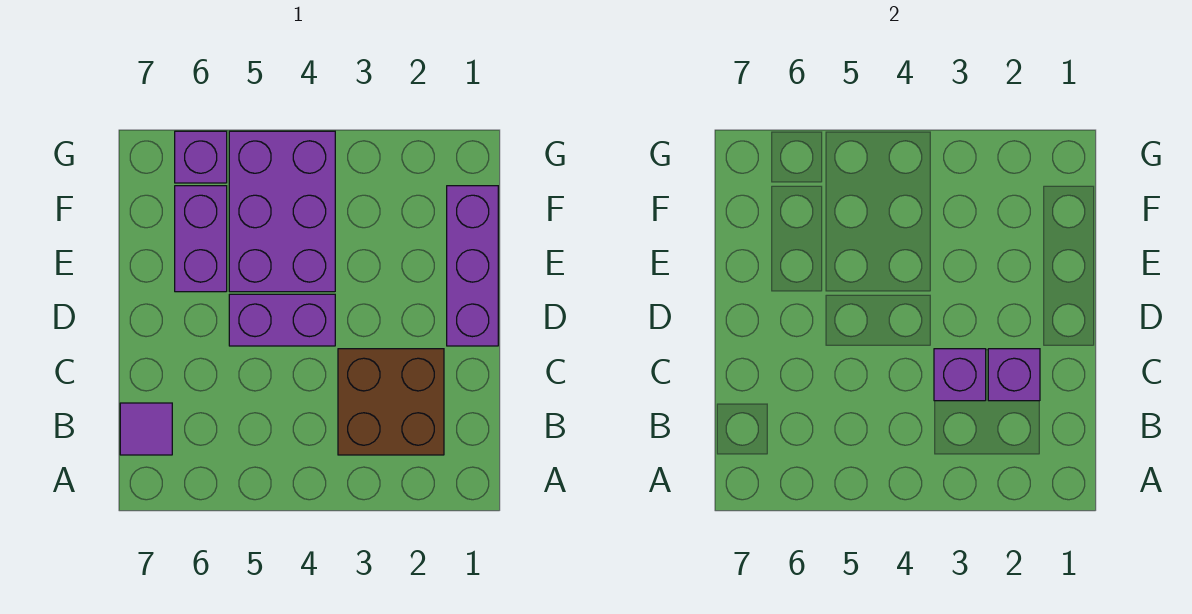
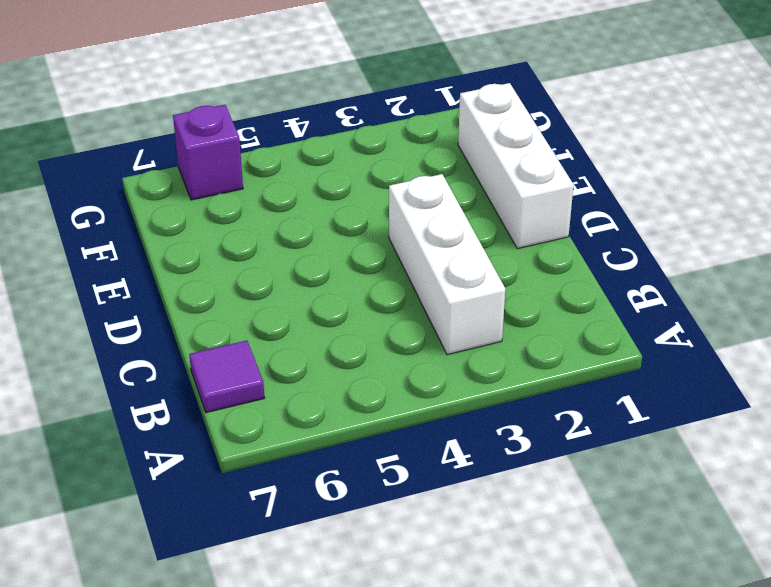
white 1x3 brick [389,174,505,355] -> brown 2x2 brick [338,349,444,455]
white 1x3 brick [458,83,574,249] -> purple 1x3 brick [447,186,498,346]
none -> purple 1x2 brick [229,294,335,346]
none -> purple 2x3 brick [229,131,335,292]

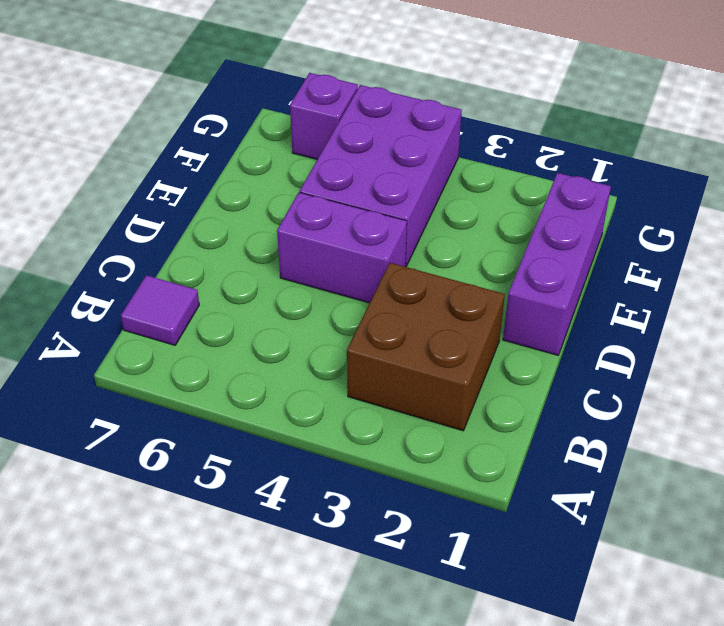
none -> purple 1x2 brick [175,186,227,292]
none -> purple 1x1 brick [988,349,1040,401]

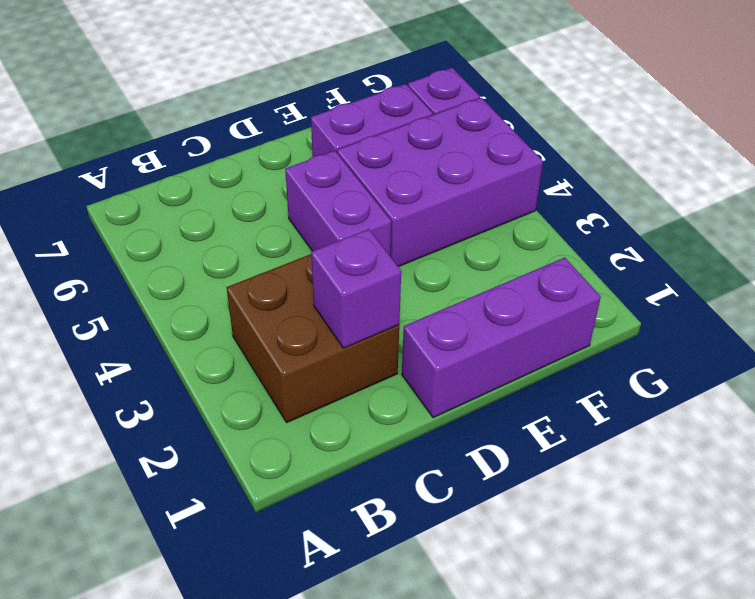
none -> purple 1x1 tile [120,403,172,455]
none -> purple 1x1 brick [934,349,986,401]

